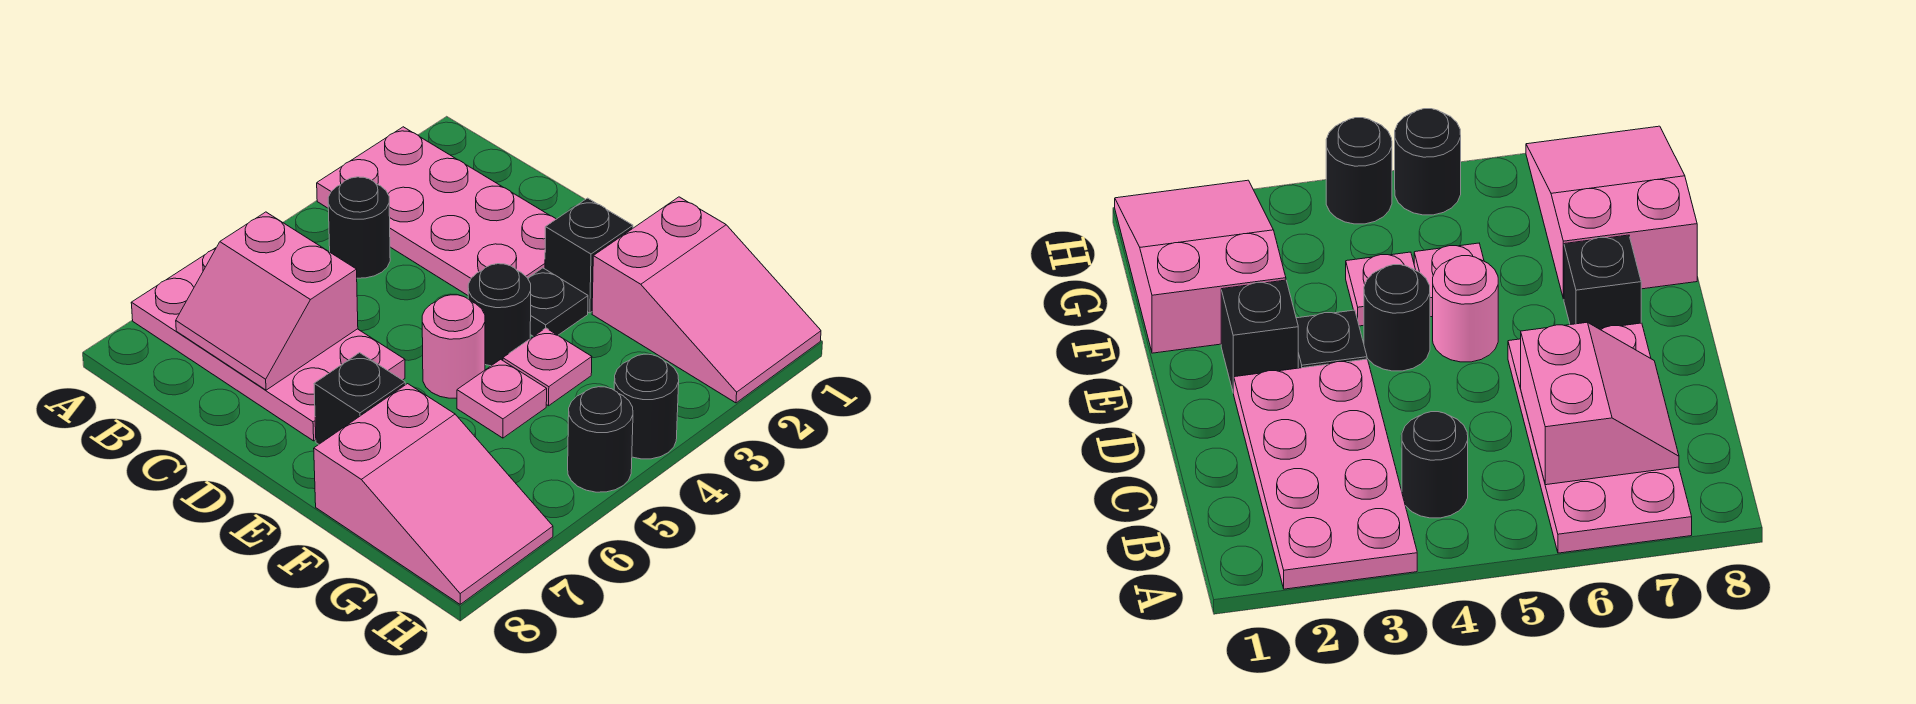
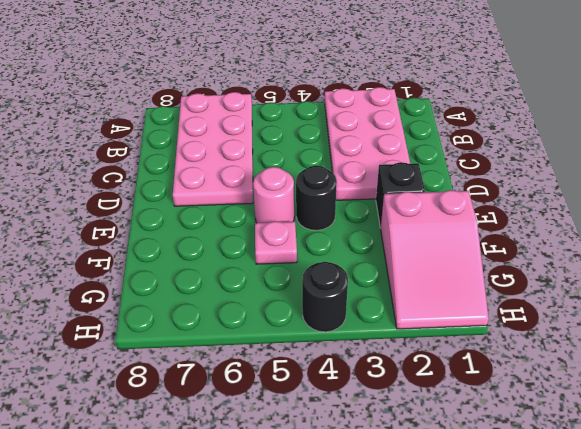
none -> black 1x1 round brick [328,177,390,278]
none -> black 1x1 plate [528,268,588,336]
none -> black 1x1 brick [314,353,405,444]

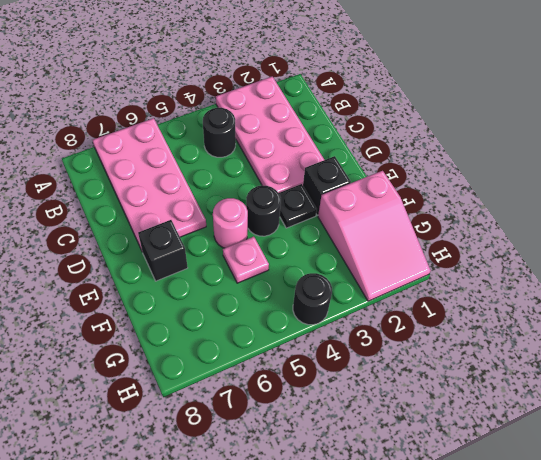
none -> pink 1x1 plate [503,328,592,406]
none -> pink 2x3 slope [314,384,553,604]
none -> black 1x1 round brick [568,387,633,492]

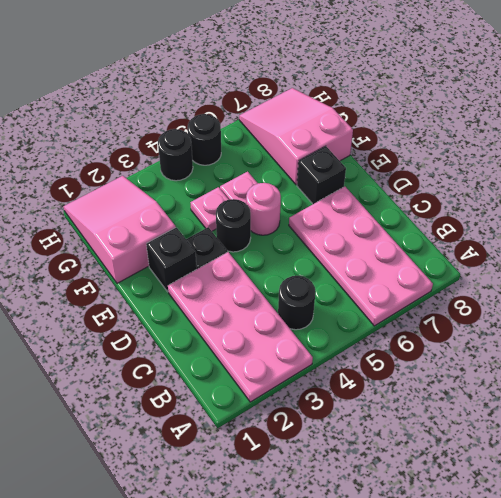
none -> pink 2x2 slope [176,212,358,390]

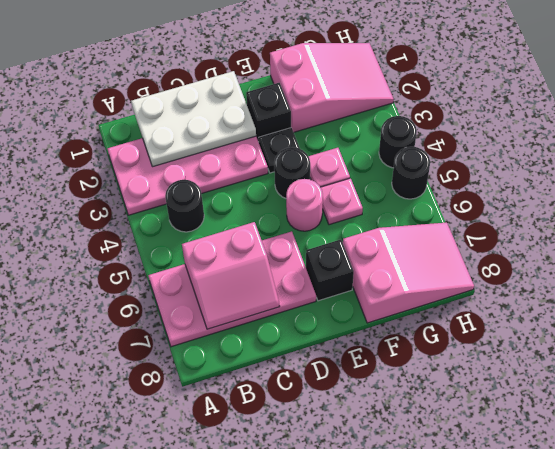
white 2x3 plate [131,71,256,167] -> none

